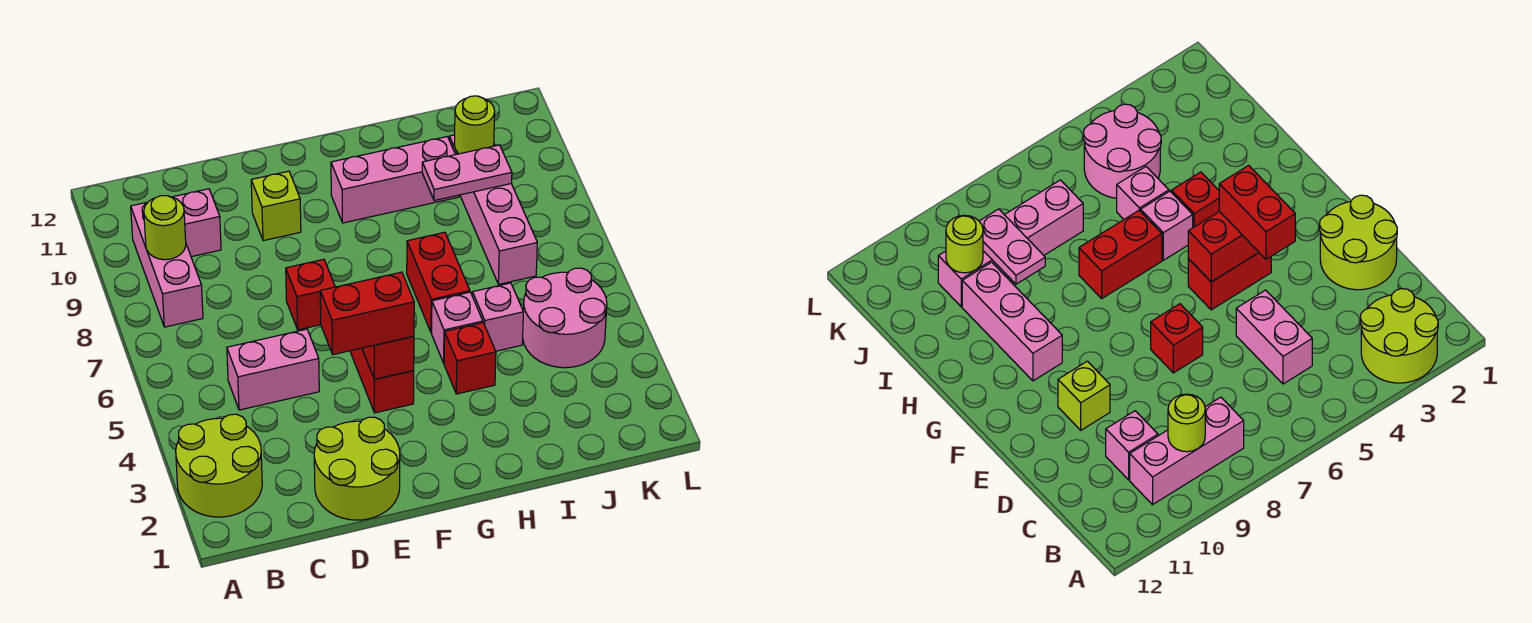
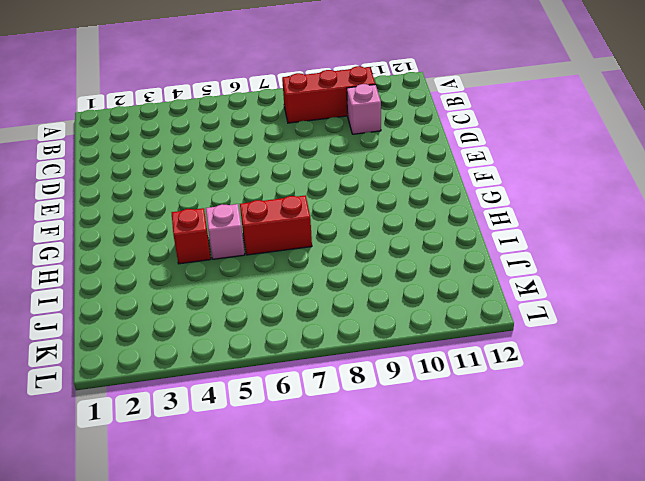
red 1x3 brick [282,66,375,123] -> pink 1x3 brick [131,202,203,327]
none -> lime 2x2 round brick [176,414,262,517]
none -> pink 1x2 brick [227,329,319,410]
none -> lime 2x2 round brick [314,417,400,520]

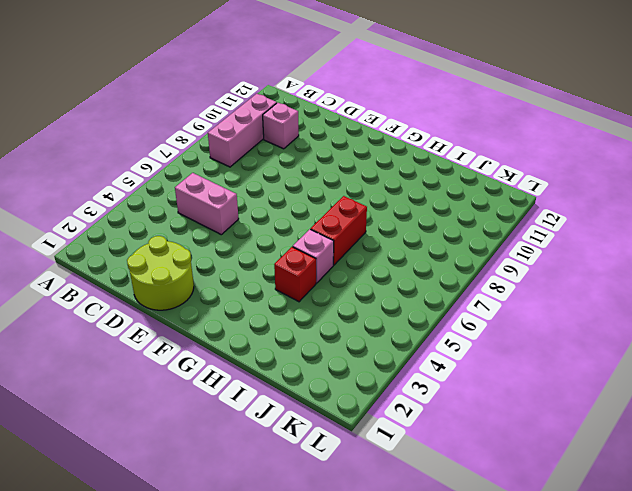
none -> lime 2x2 round brick [176,414,262,517]
none -> red 1x1 brick [286,259,335,330]
none -> lime 1x1 brick [251,171,301,241]

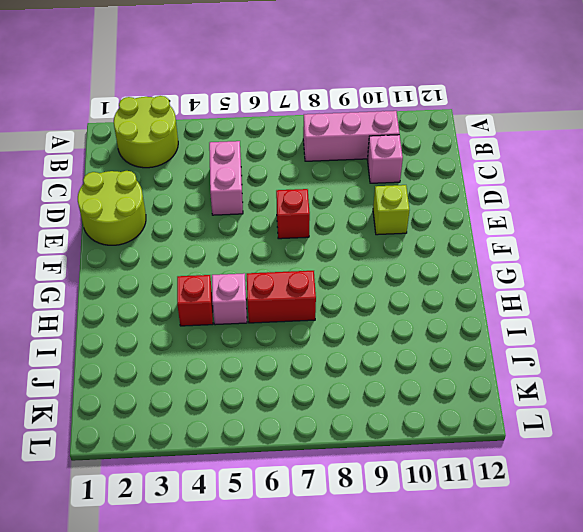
none -> red 1x2 brick [351,348,414,413]
none -> pink 1x3 brick [331,137,459,223]
none -> pink 1x1 brick [472,283,523,351]

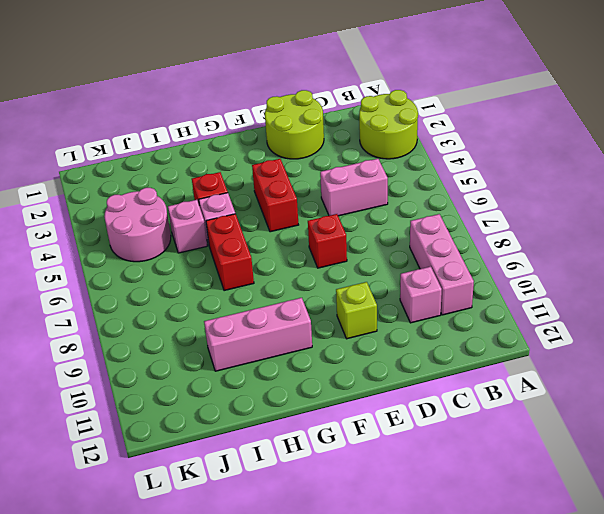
none -> pink 1x4 brick [449,135,537,284]
none -> lime 1x1 round brick [144,196,186,260]
none -> red 1x2 brick [362,336,414,379]

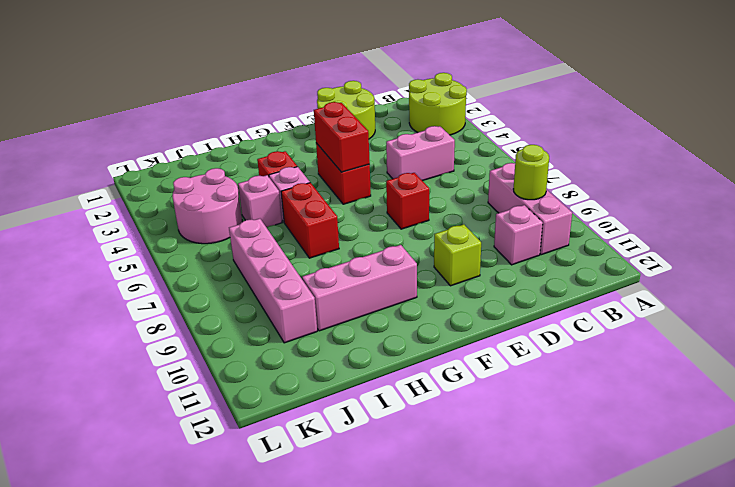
none -> pink 1x2 plate [422,145,512,201]
none -> lime 1x1 round brick [454,96,495,154]
none -> red 1x2 brick [320,272,414,355]

